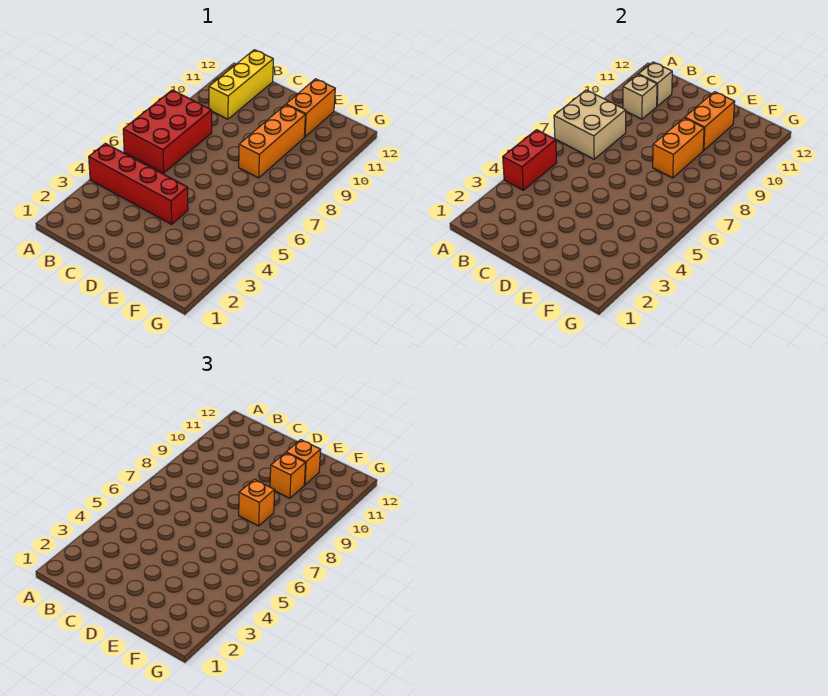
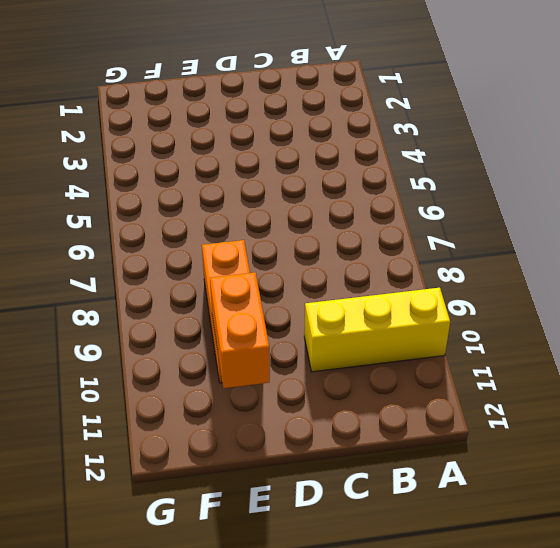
yellow 1x3 brick [304,288,450,372] -> yellow 1x3 brick turned to [209,50,273,119]
none -> red 1x4 brick [89,143,188,224]
none -> red 2x3 brick [123,90,212,173]
none -> orange 1x2 brick [286,79,335,137]

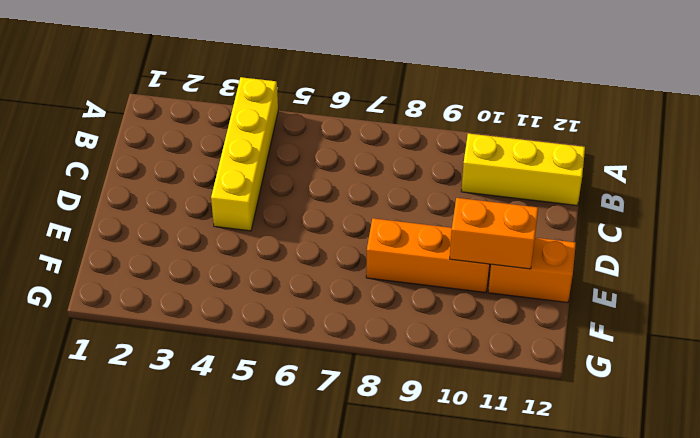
yellow 1x4 brick [211,77,278,231] -> red 1x4 brick [89,143,188,224]
none -> red 2x3 brick [123,90,212,173]
none -> red 1x2 brick [503,130,557,190]
none -> tan 2x2 brick [554,90,626,159]

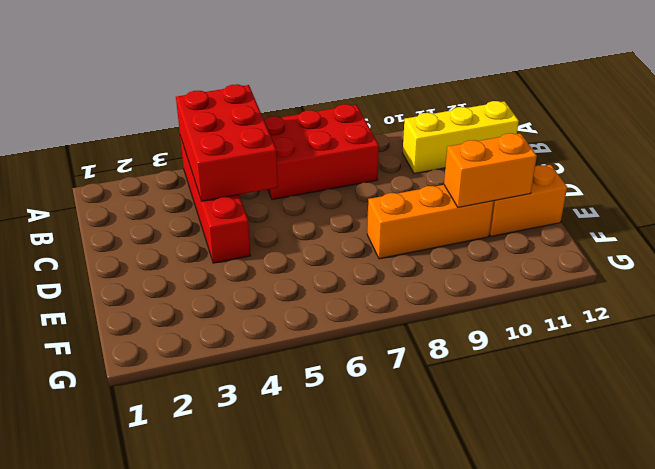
red 2x3 brick [176,84,278,201] -> red 1x2 brick [503,130,557,190]
none -> tan 2x2 brick [554,90,626,159]
none -> tan 1x1 brick [623,75,657,119]
none -> tan 1x1 brick [638,62,672,106]

